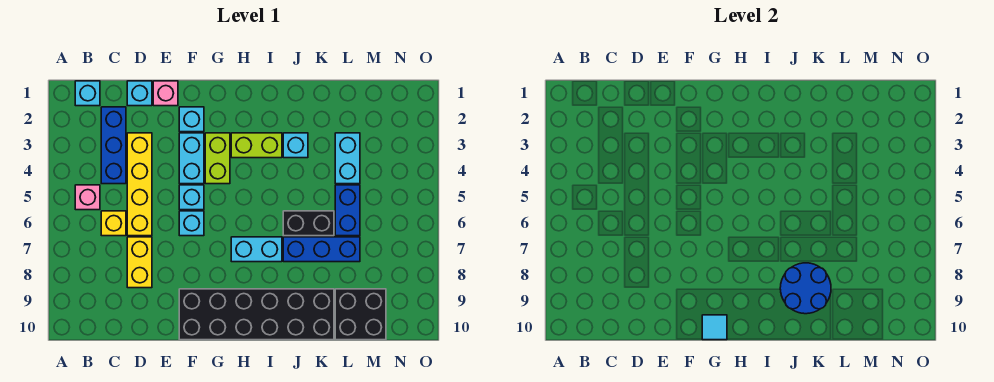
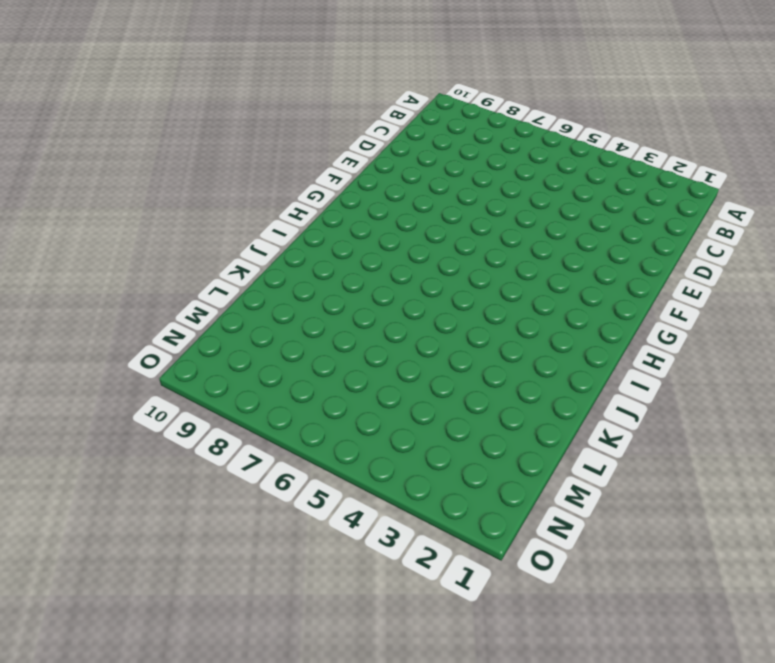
none -> cyan 1x1 brick [75,81,100,106]
none -> pink 1x1 brick [75,185,100,210]
none -> blue 1x3 brick [101,107,126,184]

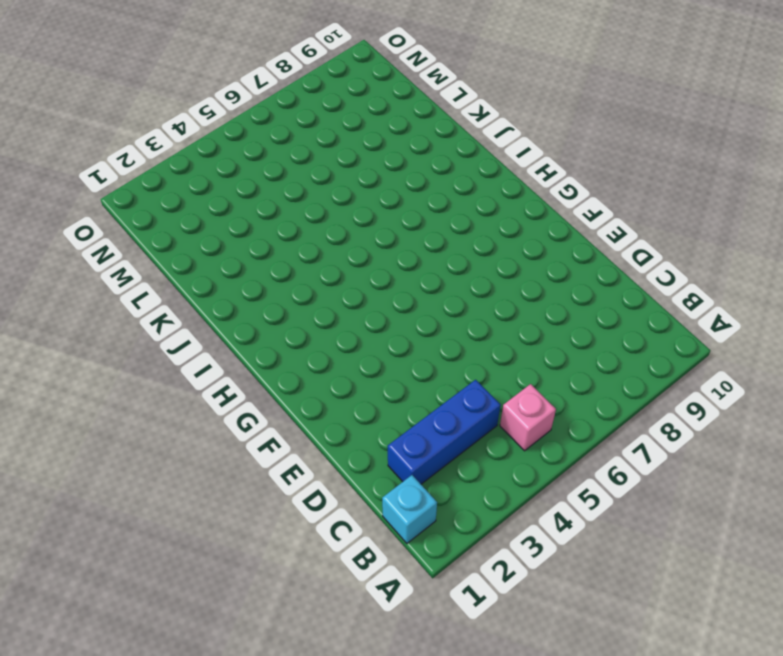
none -> yellow 1x1 brick [101,211,126,236]
none -> cyan 1x1 brick [127,81,152,106]
none -> yellow 1x4 brick [127,133,152,236]

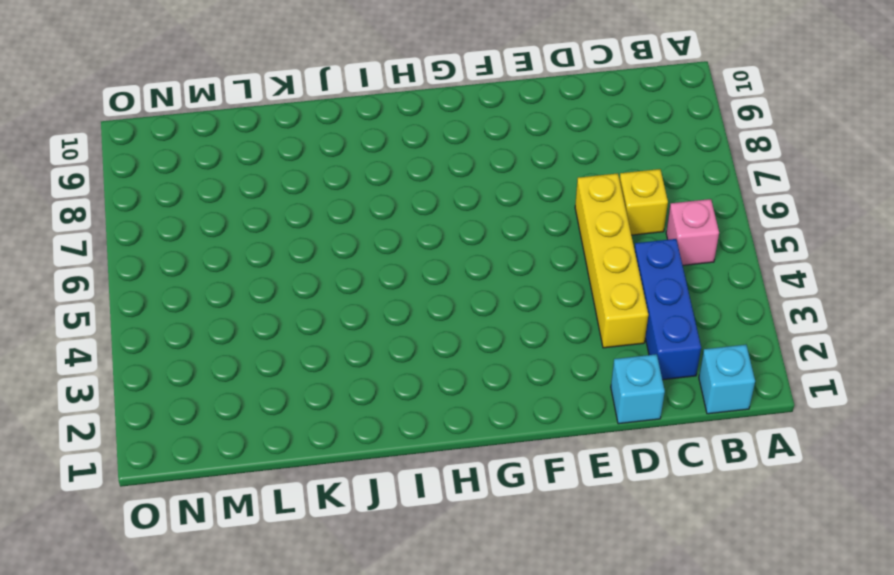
none -> yellow 1x2 brick [127,237,152,288]
none -> pink 1x1 brick [153,81,178,106]
none -> cyan 1x1 brick [179,107,204,132]

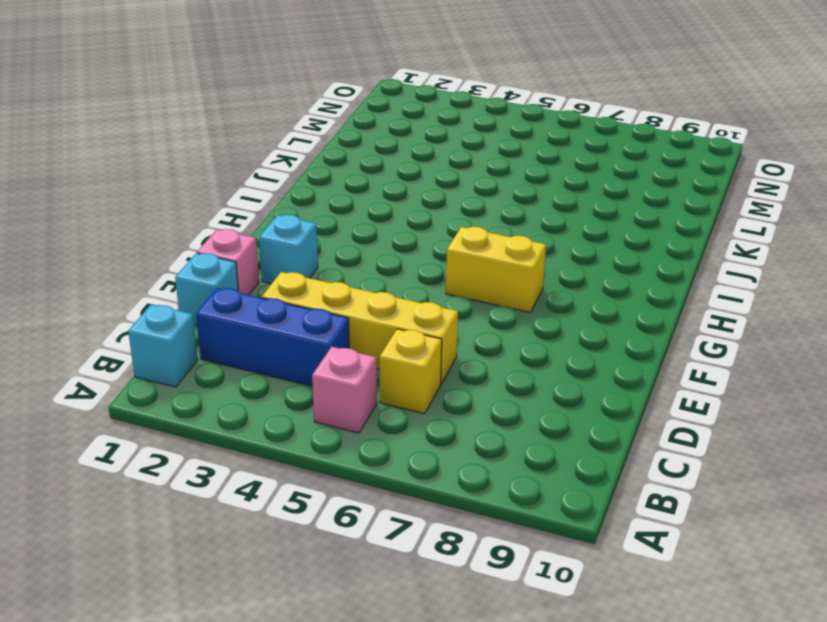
yellow 1x2 brick [446,227,546,312] -> yellow 1x2 brick moved to [127,237,152,288]
none -> cyan 1x2 brick [179,133,204,184]
none -> cyan 1x1 brick [179,185,204,210]
none -> cyan 1x1 brick [179,211,204,236]

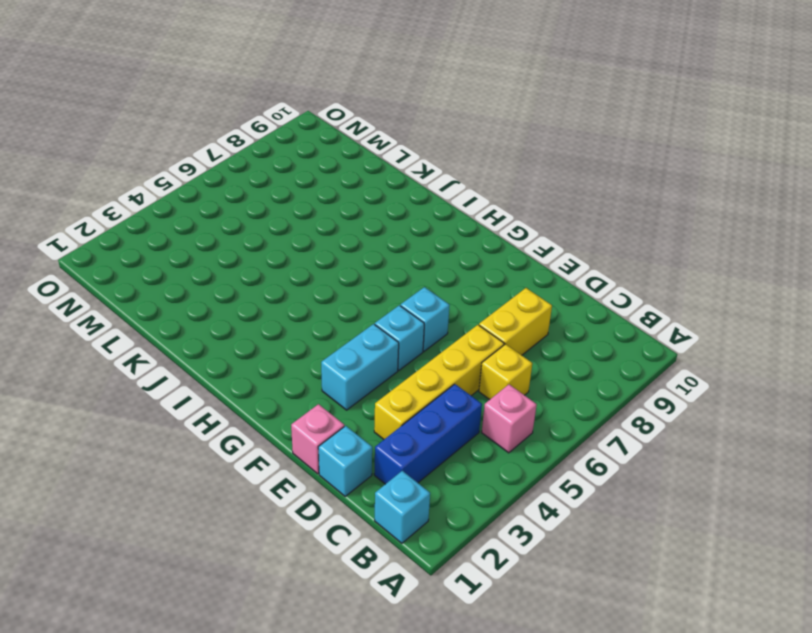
none -> cyan 1x1 brick [179,107,204,132]
none -> black 2x6 brick [179,289,334,340]
none -> lime 1x2 brick [205,133,230,184]

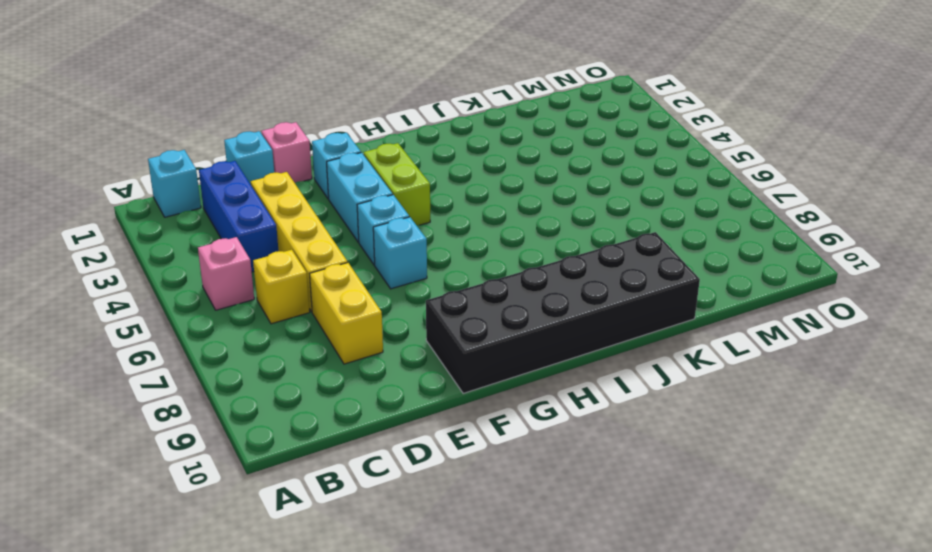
none -> lime 1x2 brick [231,133,282,158]
none -> cyan 1x2 brick [231,237,282,262]
none -> cyan 1x1 brick [283,133,308,158]

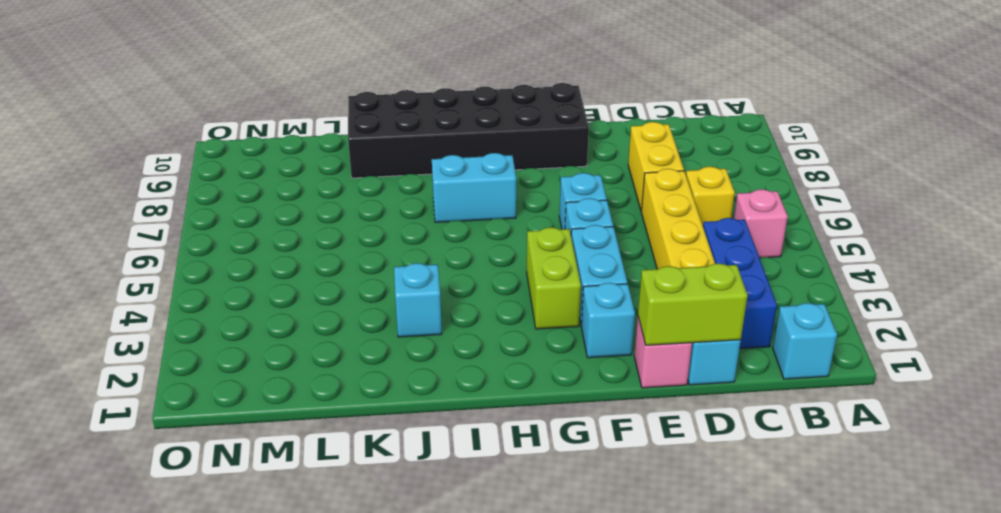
lime 1x2 brick [638,264,748,345] -> lime 1x2 brick moved to [231,133,282,158]
none -> black 1x2 brick [283,211,334,236]
none -> blue 1x3 brick [283,237,360,262]
none -> cyan 1x2 brick [335,133,360,184]

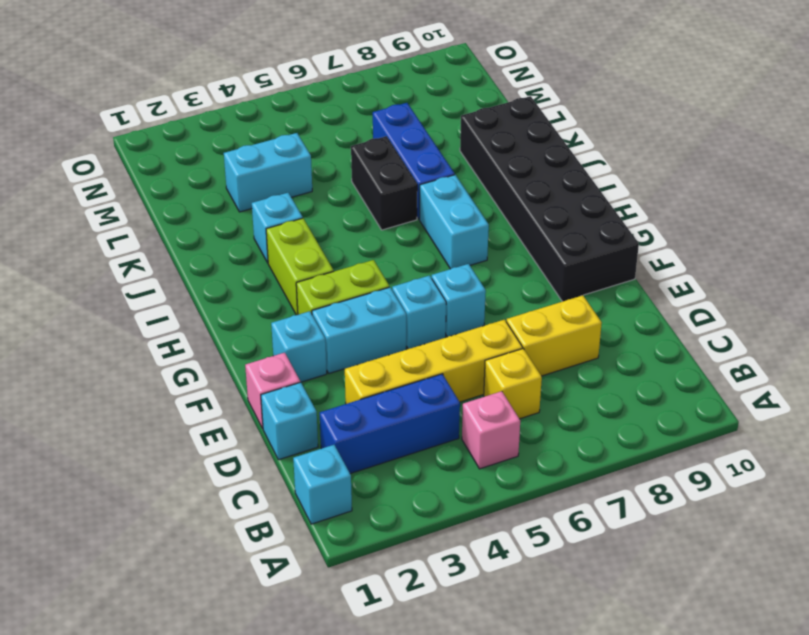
none -> blue 1x2 brick [335,185,360,236]
none -> black 2x2 brick [335,289,386,340]
none -> cyan 1x1 tile [702,315,727,340]

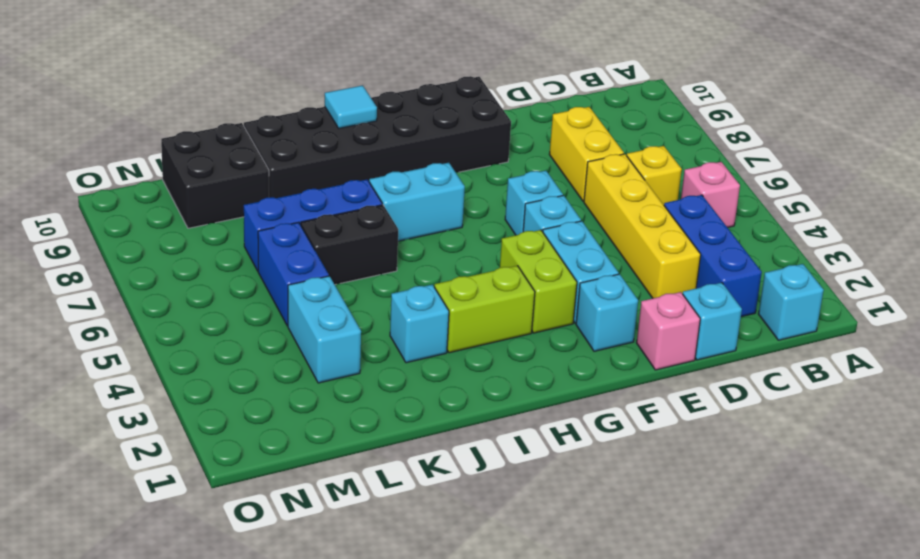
cyan 1x1 tile [325,85,377,128] -> cyan 1x1 tile moved to [702,315,727,340]
none -> blue 2x2 round brick [780,263,831,314]

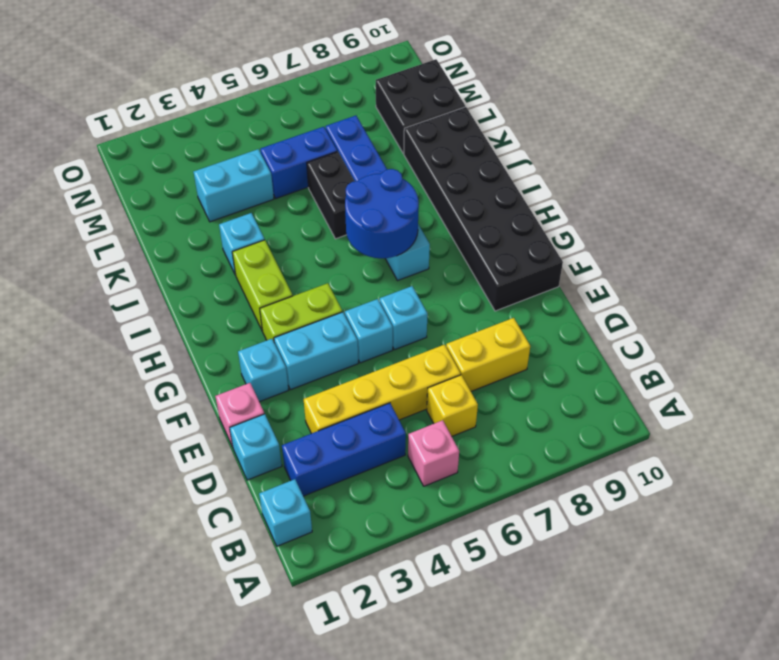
blue 2x2 round brick [345,169,419,258] -> blue 2x2 round brick moved to [780,263,831,314]
none -> cyan 1x1 tile [702,315,727,340]

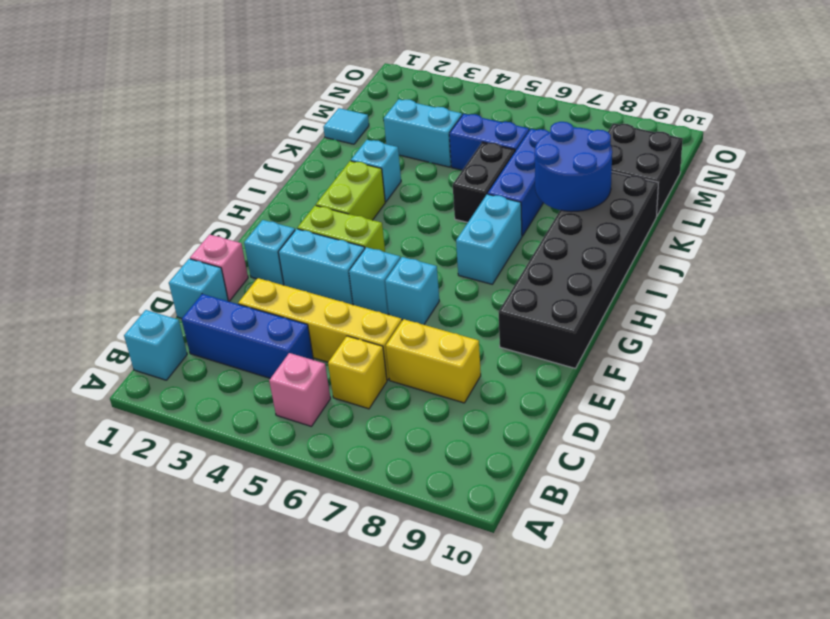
cyan 1x1 tile [323,108,369,144] -> cyan 1x1 tile moved to [702,315,727,340]

